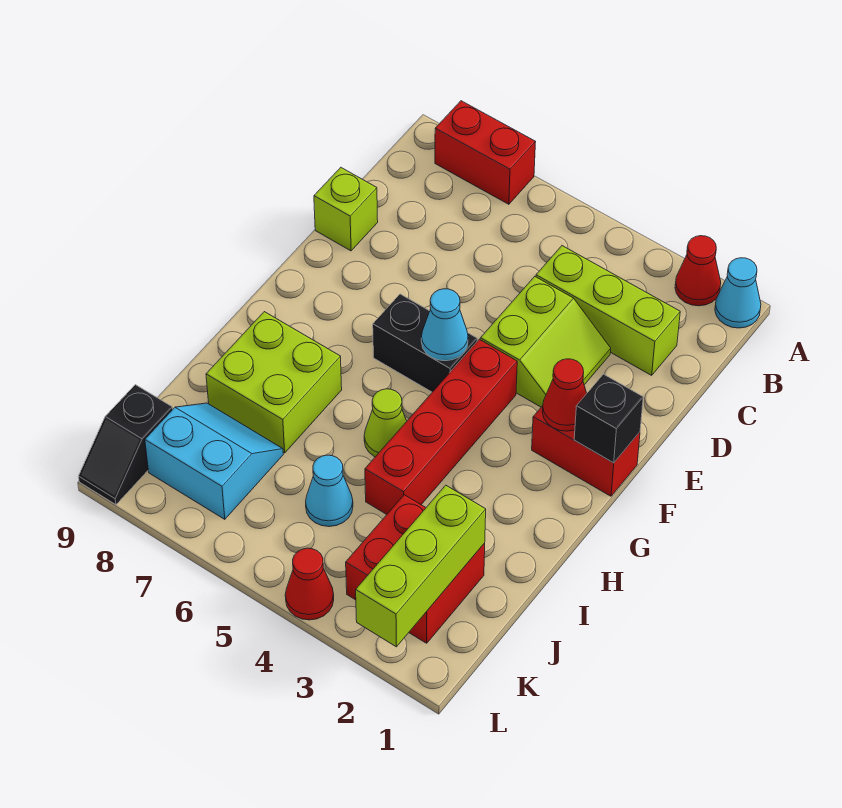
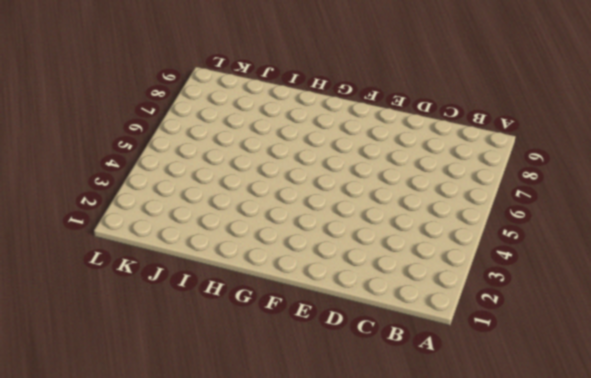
none -> cyan 1x1 cone [715,258,761,328]
none -> red 1x1 cone [675,236,721,306]
none -> red 1x2 brick [435,101,535,204]

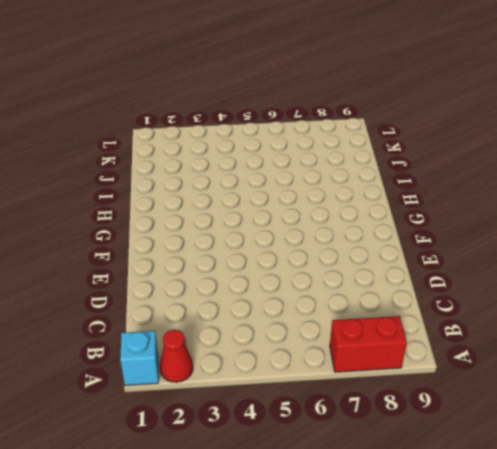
cyan 1x1 brick [120,331,158,386] -> cyan 1x1 cone [715,258,761,328]
none -> lime 1x3 brick [536,246,680,375]
none -> lime 2x2 slope [480,277,611,407]
none -> lime 1x1 brick [314,168,378,251]

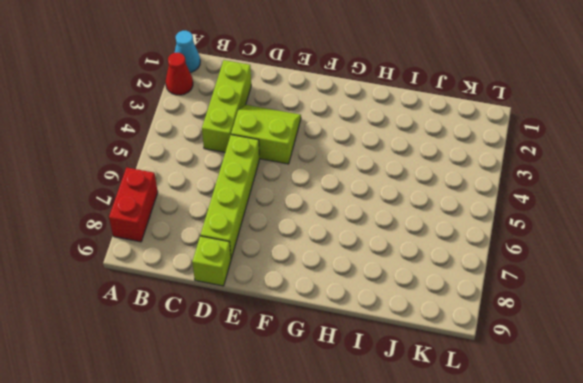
lime 1x4 brick [201,135,260,259] -> none
none -> red 1x2 brick [532,406,640,496]
none -> red 1x4 brick [365,339,517,514]
none -> black 1x2 brick [373,294,477,392]

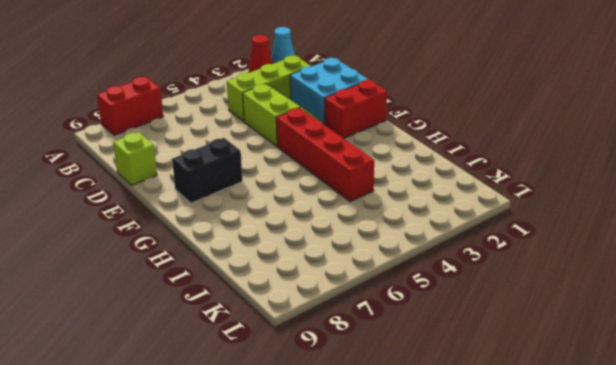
cyan 2x2 brick [290,58,368,125] -> none
black 1x2 brick [172,138,243,203] -> black 1x2 brick moved to [373,294,477,392]
none -> lime 1x1 cone [364,389,407,457]
none -> lime 2x2 brick [206,312,342,453]
none -> red 2x2 brick [346,495,485,643]

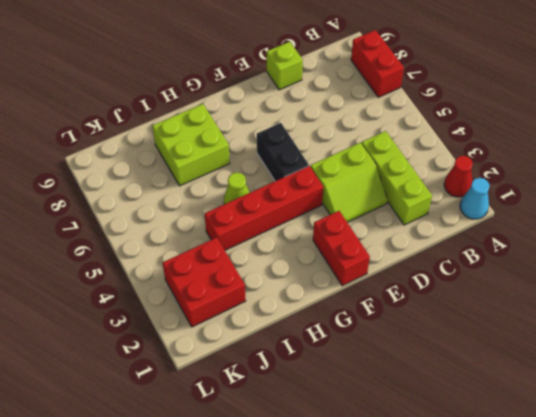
none -> cyan 1x1 cone [306,455,353,527]
none -> cyan 2x2 slope [145,403,283,519]
none -> black 1x2 slope [79,385,173,505]

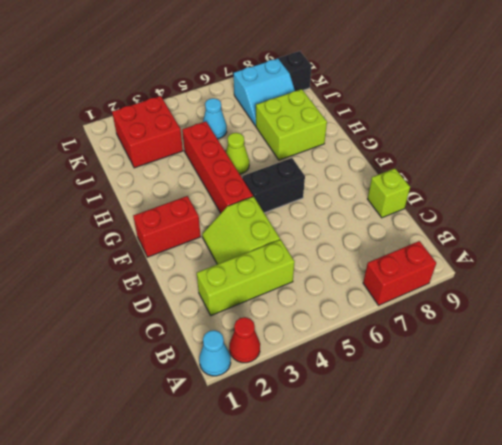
none -> red 1x1 cone [285,548,334,620]
none -> black 1x1 brick [574,374,643,463]
none -> red 1x1 cone [542,359,587,431]

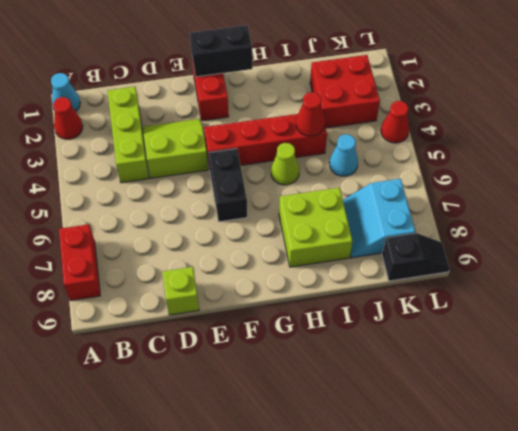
black 1x2 brick [190,25,252,77] -> black 1x1 brick [574,374,643,463]
red 1x1 cone [296,92,325,136] -> red 1x1 cone moved to [542,359,587,431]
none -> cyan 1x1 cone [421,289,468,361]
none -> lime 1x3 brick [356,485,486,647]

